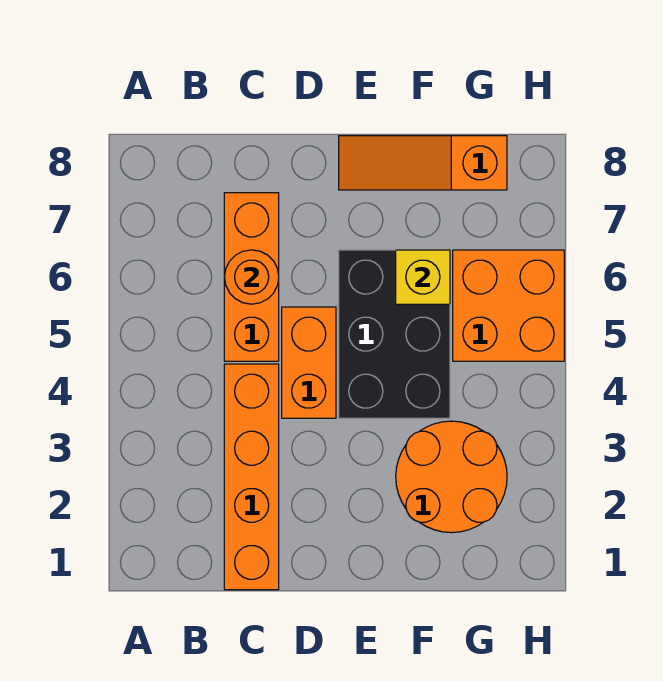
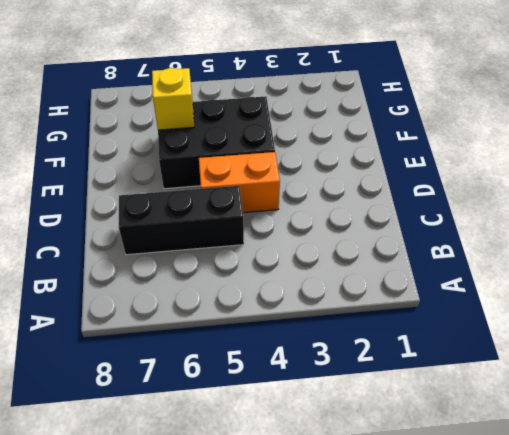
black 1x3 brick [119,186,244,255] -> orange 1x3 brick [224,193,279,361]
none -> orange 1x4 brick [224,364,279,590]
none -> orange 1x3 slope [339,136,507,190]

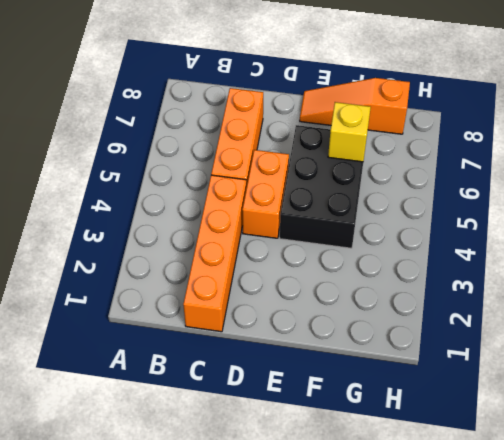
none -> orange 2x2 round brick [396,421,507,533]
none -> orange 2x2 brick [453,250,564,361]

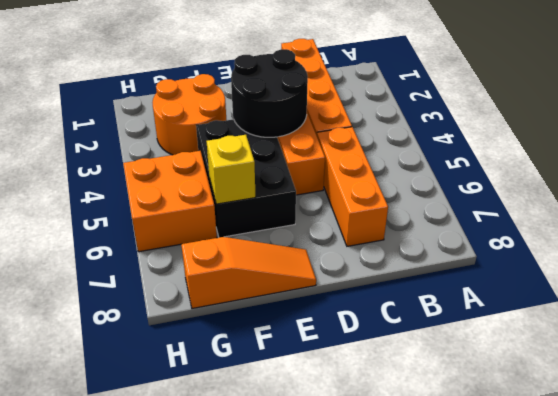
black 2x2 round brick [231,49,308,137] -> none
none -> orange 1x1 round brick [225,250,279,304]

